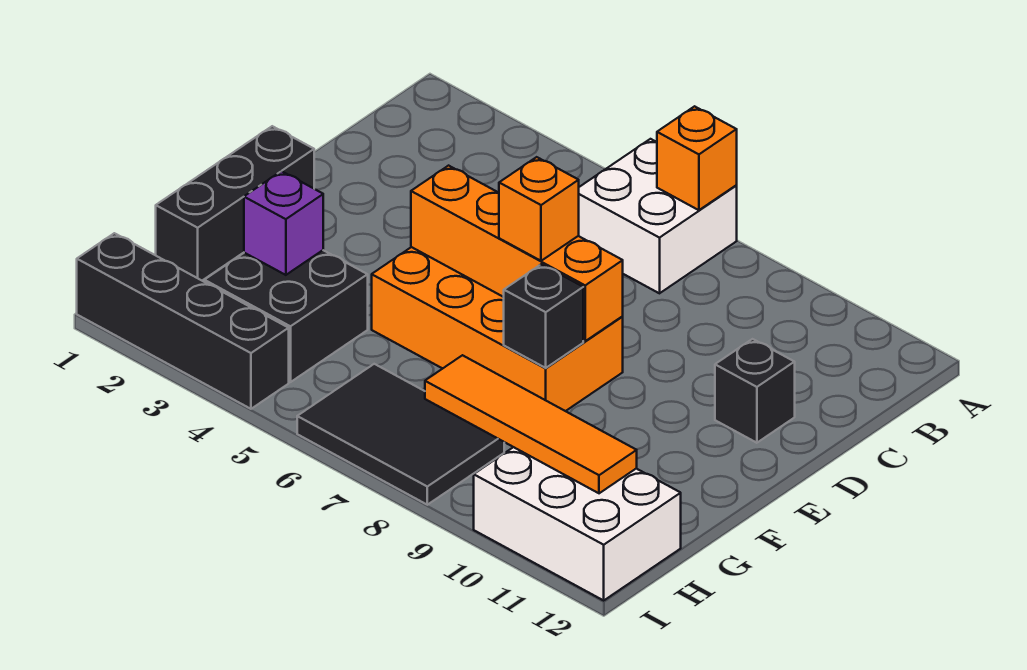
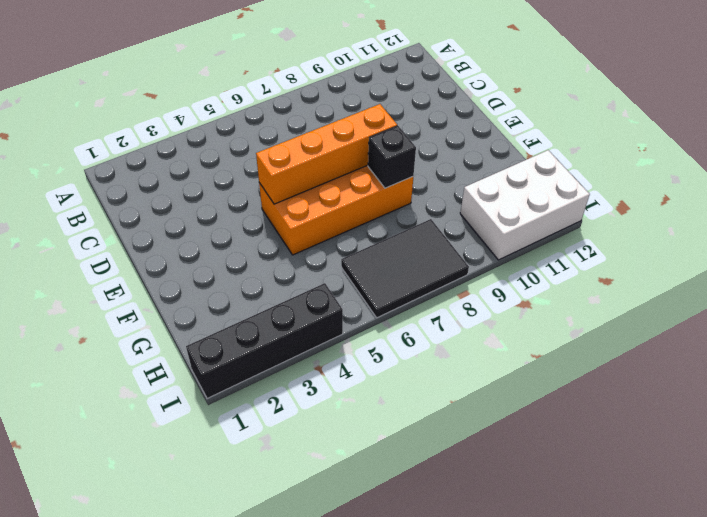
none -> white 2x2 brick [579,139,737,293]
none -> black 1x1 brick [715,339,795,443]
none -> black 1x3 brick [156,126,314,280]

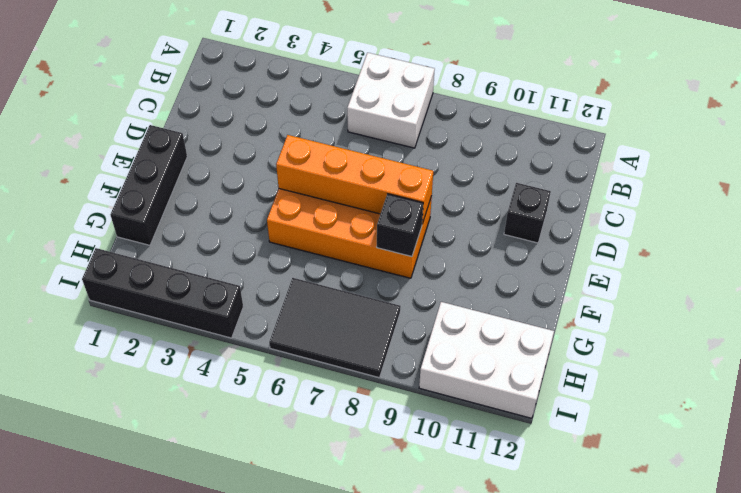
none -> black 2x2 brick [204,250,368,382]
none -> orange 1x1 brick [657,106,737,210]
none -> purple 1x1 brick [244,171,323,275]

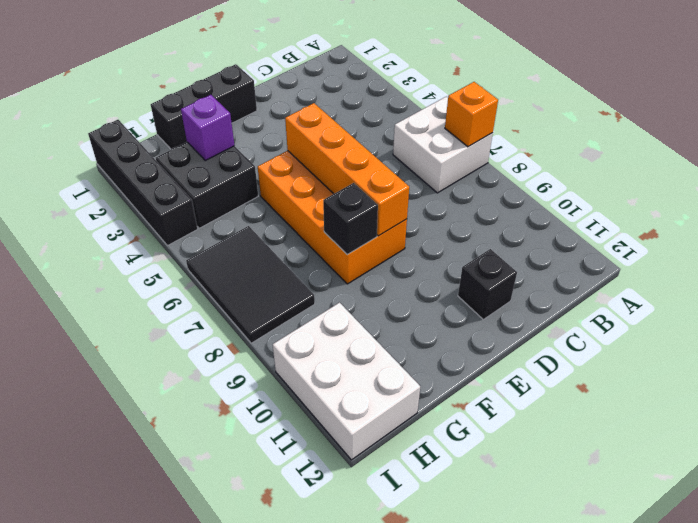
none -> orange 1x4 tile [425,355,637,493]
none -> orange 1x1 brick [499,157,579,261]

